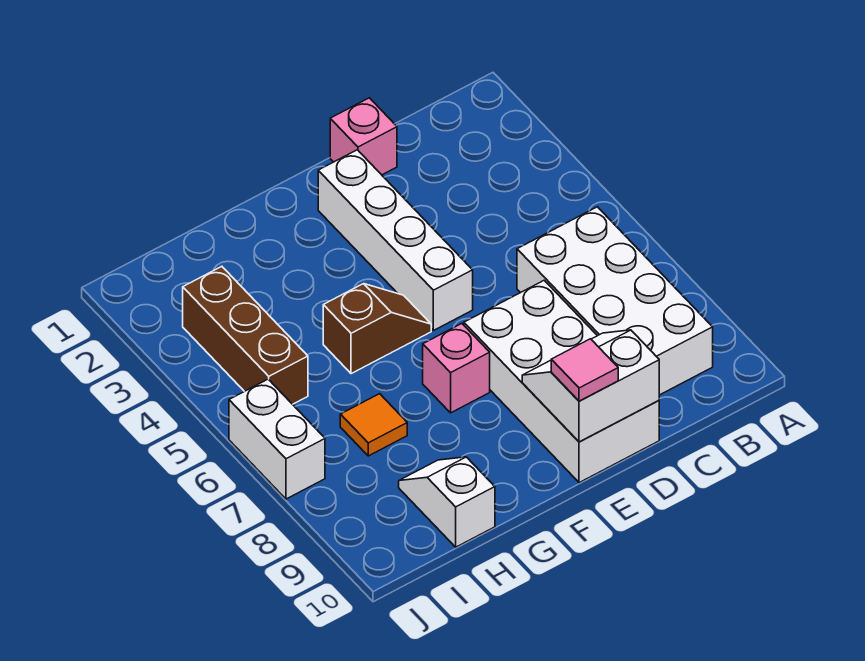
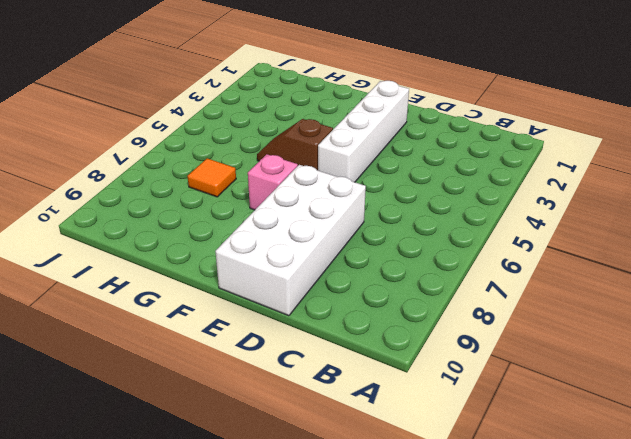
brown 1x2 slope [257,119,333,170] -> brown 1x2 slope turned to [323,284,431,374]
none -> white 2x4 brick [517,207,713,395]
none -> pink 1x1 brick [330,98,397,175]
none -> white 1x2 slope [399,457,495,547]

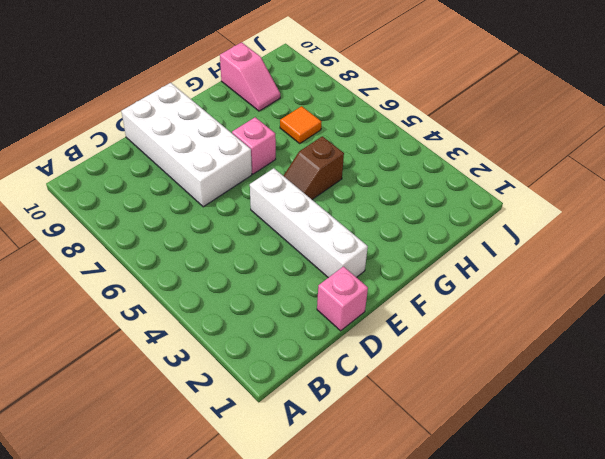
pink 1x2 slope [220,42,280,111] -> white 1x2 slope [399,457,495,547]
none -> white 2x4 brick [517,207,713,395]
none -> brown 1x3 brick [183,266,308,404]
none -> white 1x2 brick [229,379,325,499]

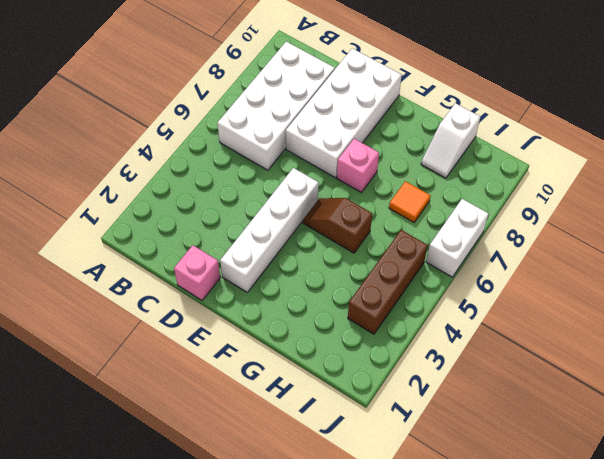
none -> white 2x2 slope [522,330,659,442]
none -> pink 1x1 tile [551,339,618,401]

